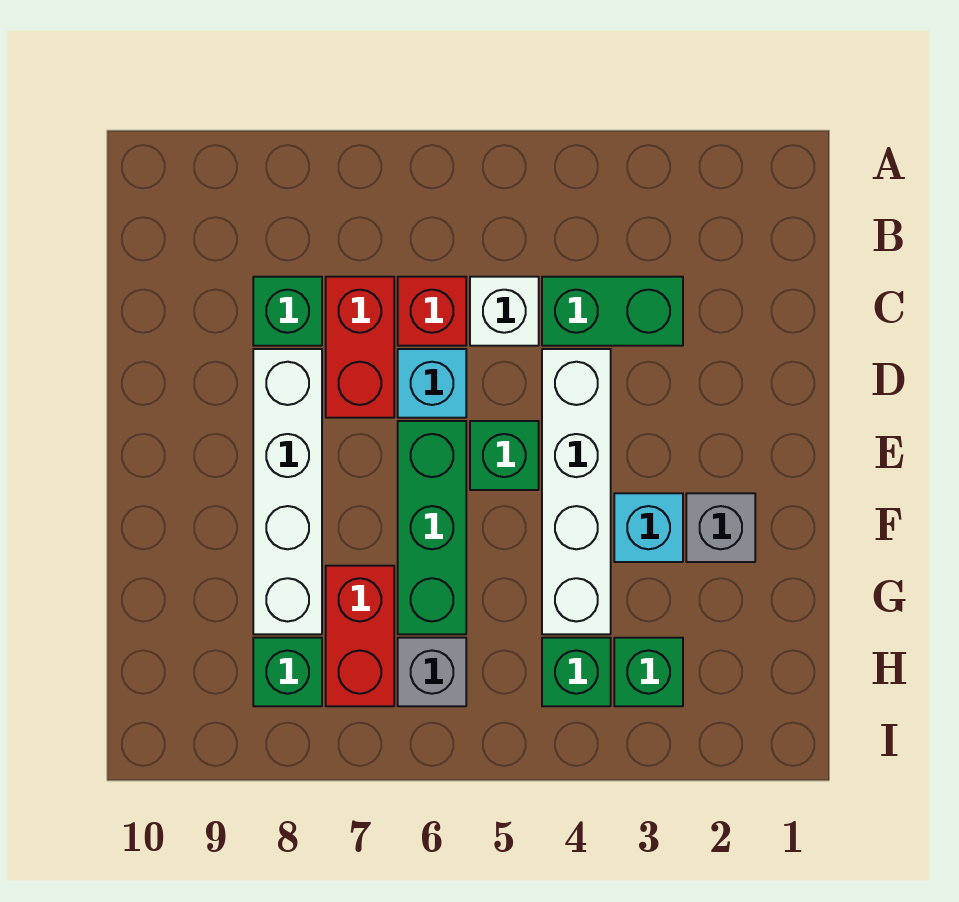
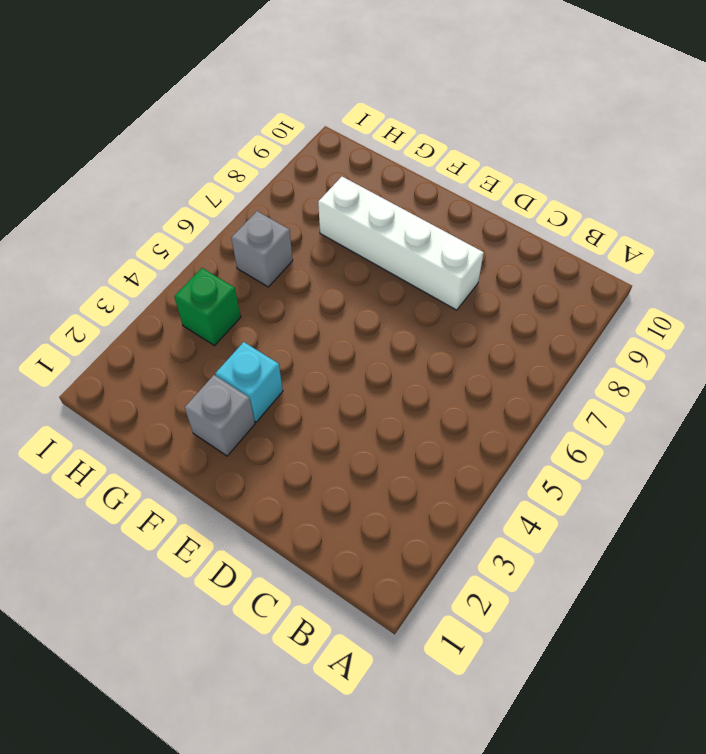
none -> green 1x2 brick [542,277,683,346]
none -> white 1x1 brick [470,277,539,346]
none -> red 1x1 brick [398,277,466,346]

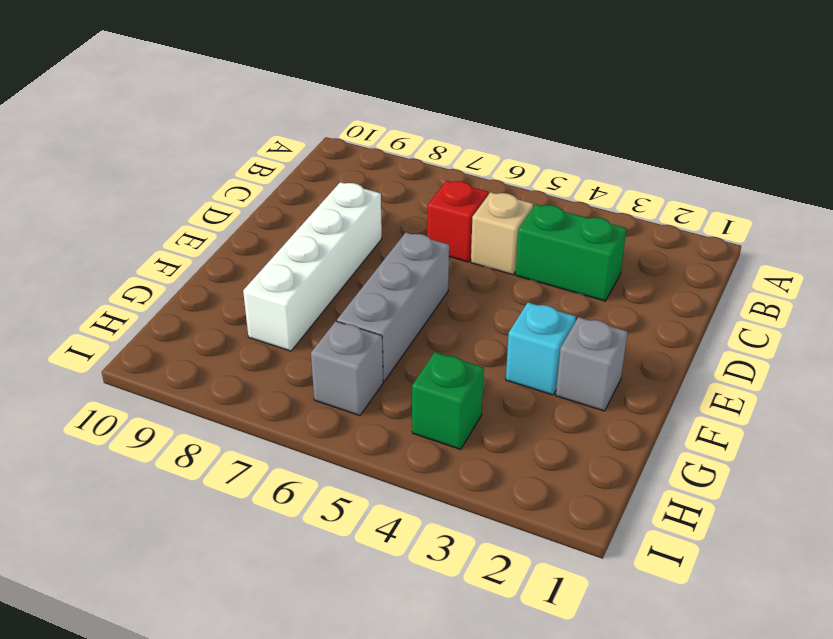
tan 1x1 brick [471,192,533,275] -> white 1x1 brick [470,277,539,346]
grey 1x3 brick [337,232,449,381] -> green 1x3 brick [398,421,466,634]
none -> red 1x2 brick [326,277,394,418]
none -> green 1x1 brick [253,277,322,346]
none -> white 1x4 brick [542,349,611,634]

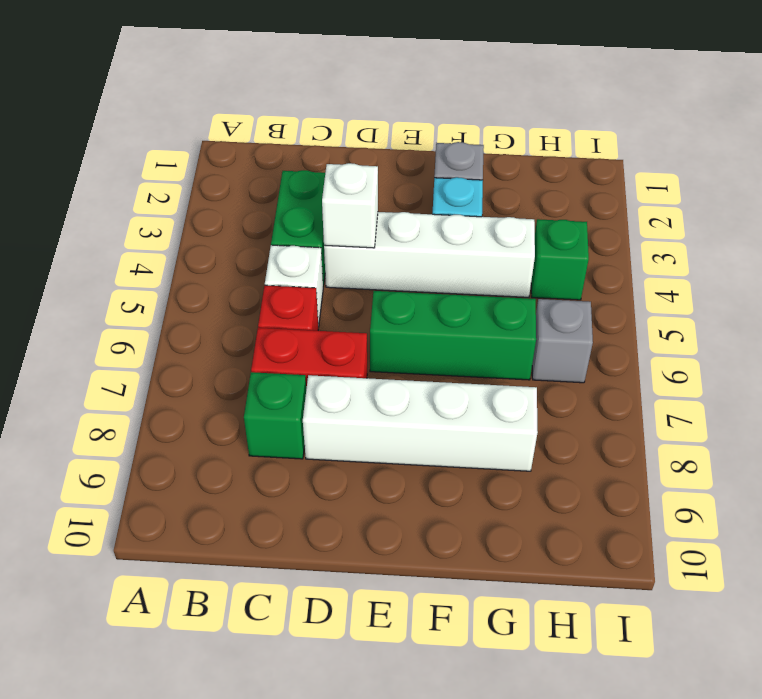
white 1x1 brick [322,163,378,248] -> none
none -> cyan 1x1 brick [398,349,466,418]
none -> green 1x1 brick [470,421,539,490]
none -> red 1x2 brick [326,566,394,706]

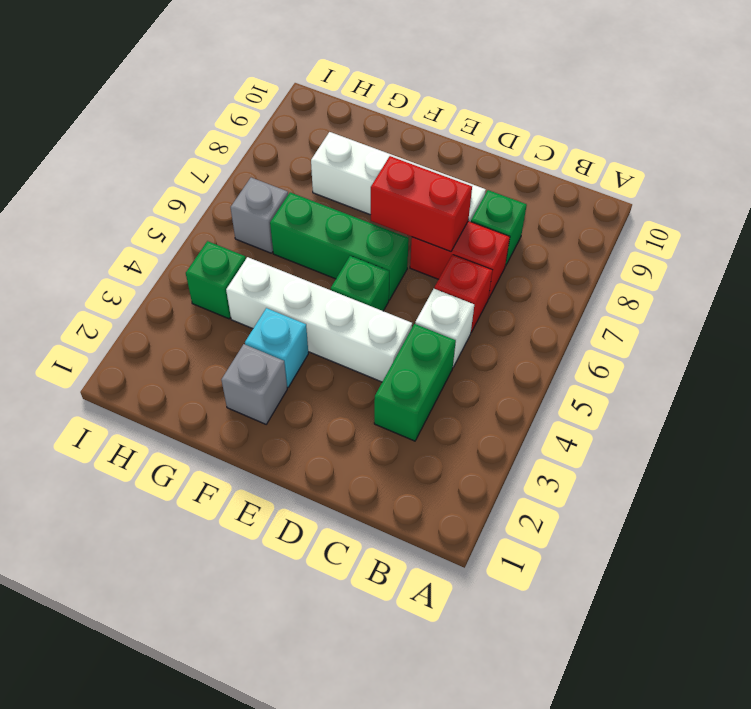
red 1x2 brick [371,156,472,252] -> red 1x2 brick moved to [326,566,394,706]
none -> cyan 1x1 brick [398,349,466,418]
none -> green 1x1 brick [614,638,683,706]
none -> green 1x1 brick [253,638,322,706]

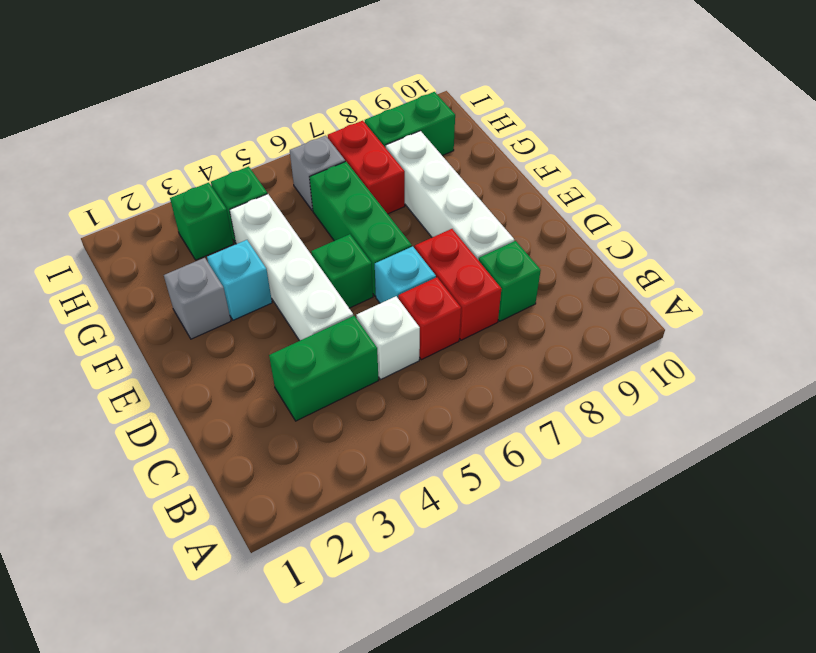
green 1x2 brick [365,92,455,156] -> green 1x1 brick [253,638,322,706]

